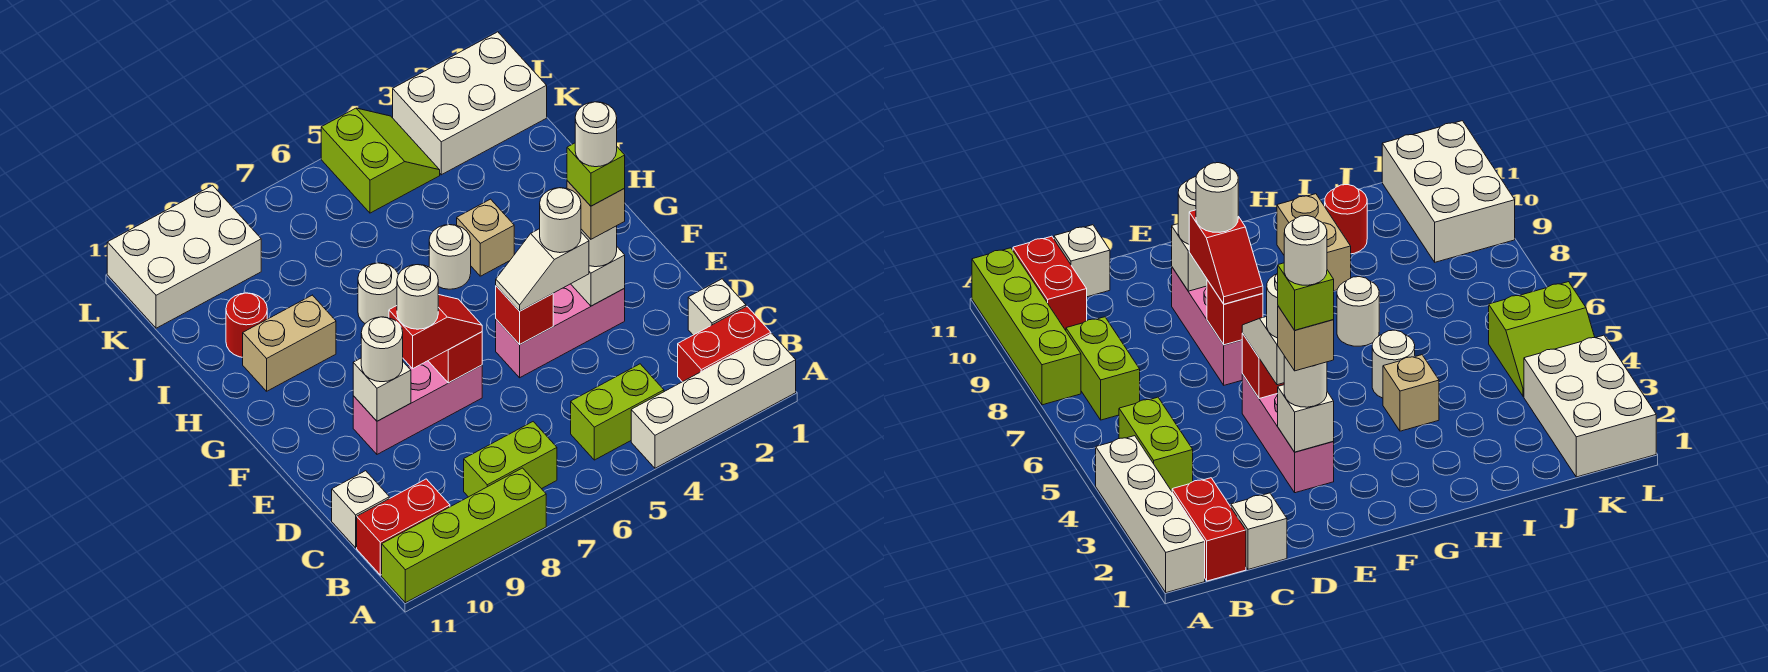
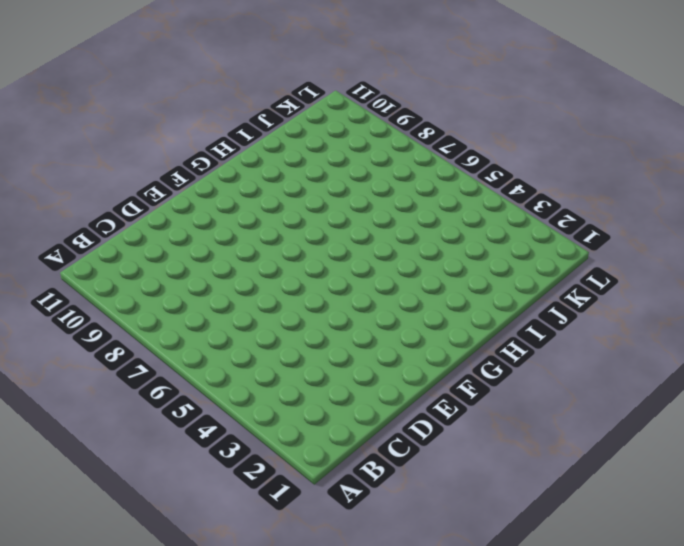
none -> white 1x4 brick [631,334,796,468]
none -> lime 1x4 brick [382,468,546,603]
none -> red 1x2 brick [678,307,771,382]
none -> lime 1x2 brick [571,364,664,460]

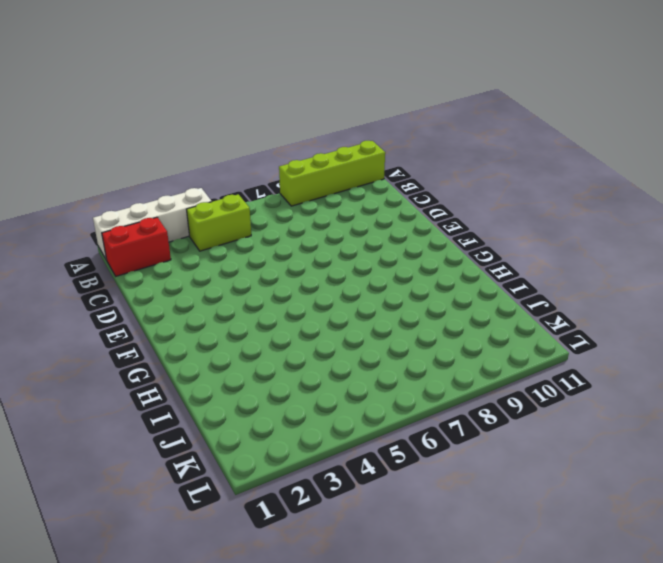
none -> lime 1x2 brick [464,422,557,497]
none -> red 1x2 brick [357,479,450,575]
none -> white 1x1 brick [688,279,746,335]
none -> white 1x1 brick [332,471,389,548]

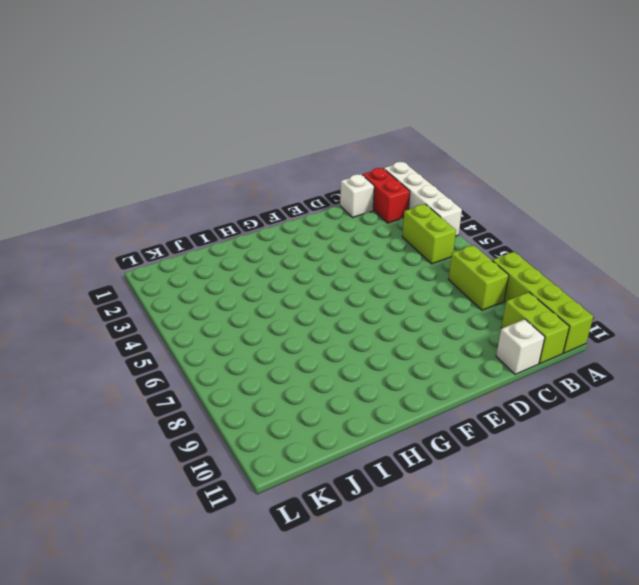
lime 1x2 brick [501,292,569,364] -> red 1x2 brick [357,479,450,575]
none -> pink 1x3 brick [496,284,625,378]
none -> pink 1x3 brick [353,361,482,454]
none -> tan 1x1 brick [457,199,514,276]
none -> white 1x1 round brick [429,225,471,289]

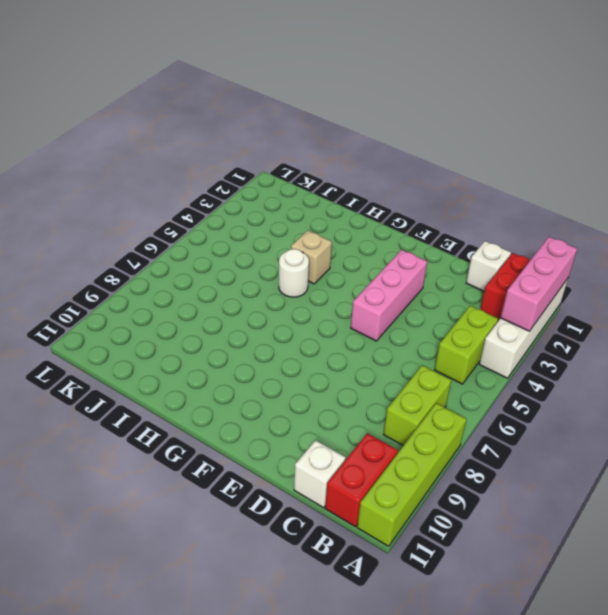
pink 1x3 brick [501,237,577,331] -> pink 1x3 brick moved to [353,361,482,454]
none -> white 1x1 round brick [358,263,398,323]
none -> tan 1x2 brick [243,295,336,391]
none -> red 1x1 round brick [226,293,267,357]
none -> white 2x3 brick [393,32,547,175]

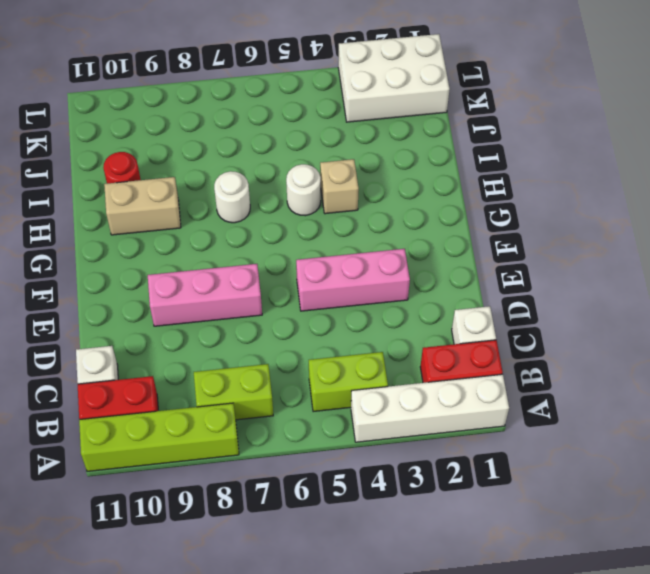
none -> lime 2x2 slope [321,108,440,213]
none -> white 2x3 brick [107,185,261,328]
none -> white 1x1 brick [571,247,625,306]
none -> red 1x1 brick [496,286,553,345]

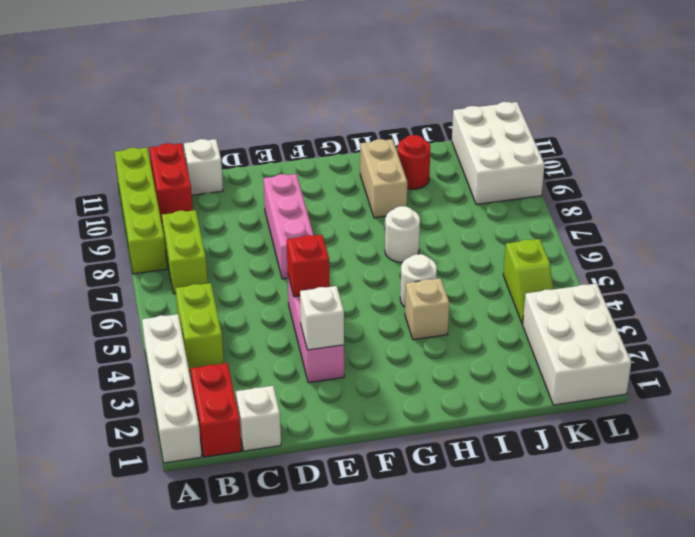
lime 1x2 slope [503,239,553,324] -> lime 2x2 slope [321,108,440,213]
none -> red 1x1 brick [428,332,482,383]
none -> white 1x1 brick [353,358,411,421]
none -> white 1x1 round brick [581,226,617,267]
none -> white 1x2 slope [496,229,589,311]

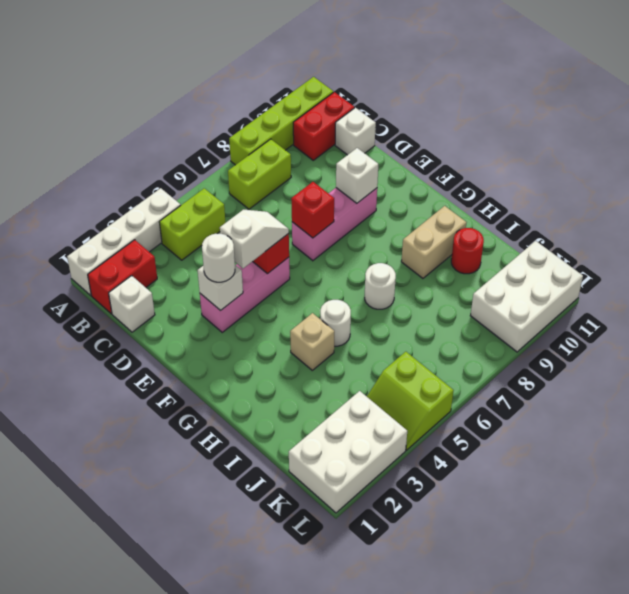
none -> red 1x2 slope [389,295,482,368]
none -> white 1x1 round brick [361,317,403,382]
none -> tan 1x1 brick [567,181,625,239]
none -> white 1x1 round brick [540,188,581,253]

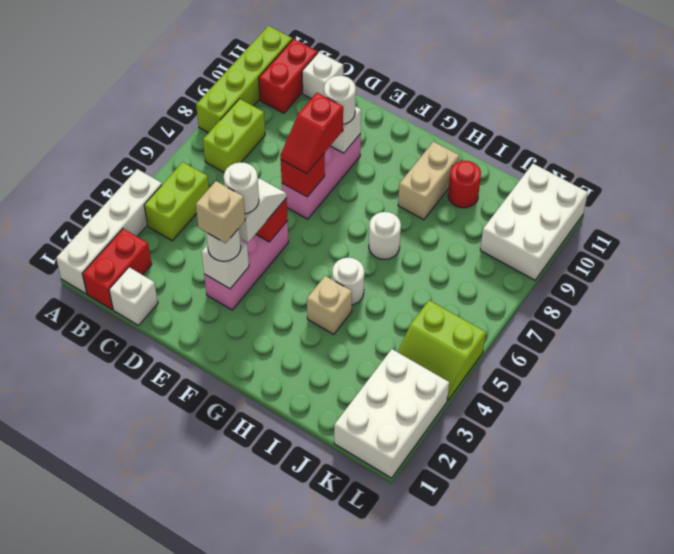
none -> white 1x1 round brick [397,265,438,329]
none -> lime 1x1 brick [567,143,625,206]
none -> white 1x1 round brick [575,102,617,167]

